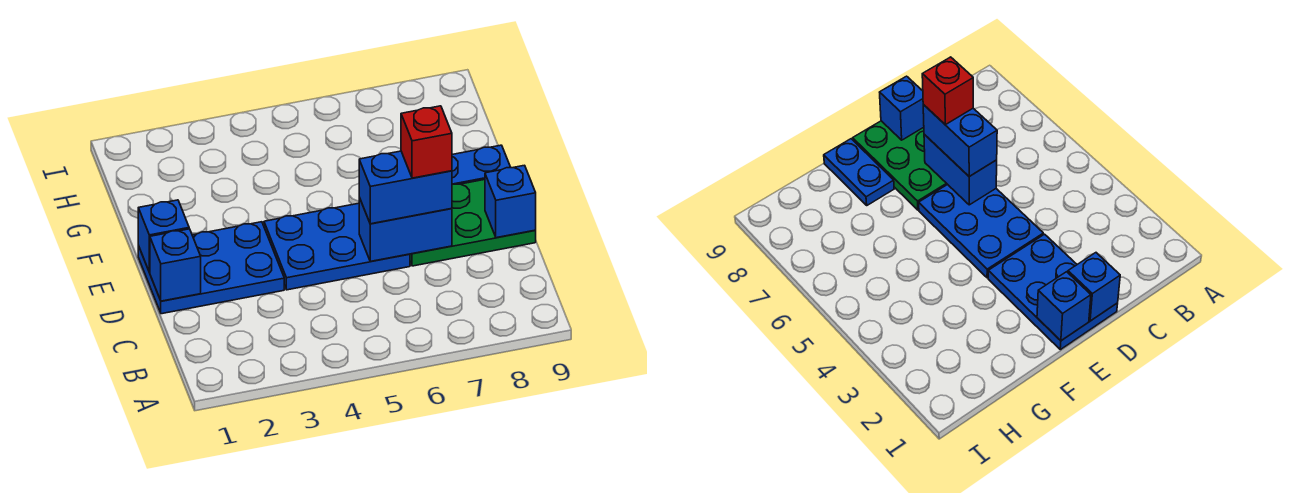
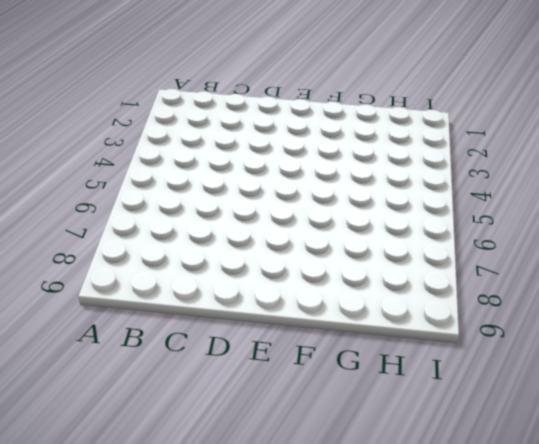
none -> blue 2x3 plate [138,222,284,314]
none -> blue 2x3 plate [264,203,410,290]

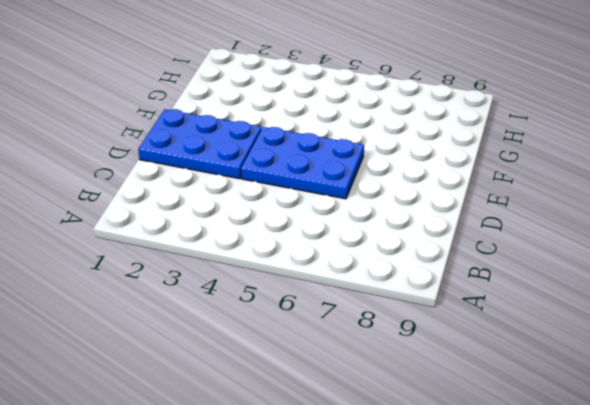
none -> green 2x3 plate [410,180,536,266]
none -> blue 1x2 plate [452,145,511,185]

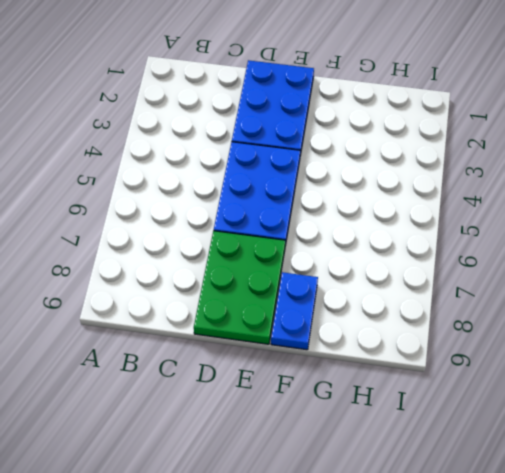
none -> blue 1x1 brick [150,229,201,301]
none -> blue 1x2 brick [359,198,452,261]

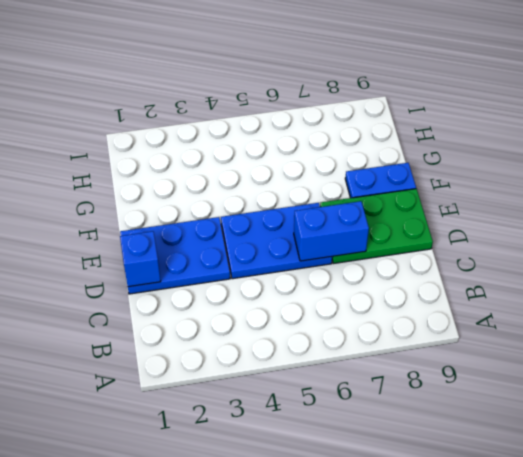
none -> blue 1x1 brick [485,165,536,238]
none -> blue 1x1 brick [138,200,189,272]

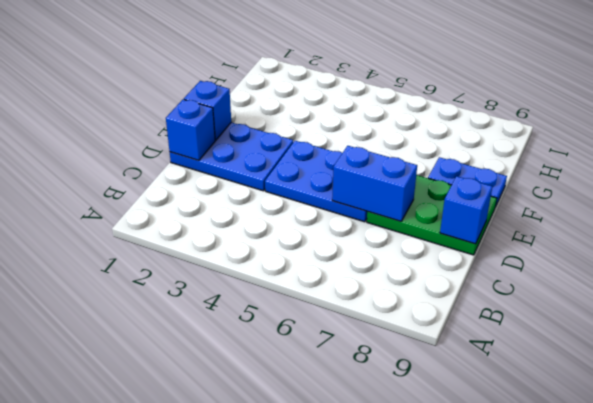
none -> blue 1x2 brick [359,151,452,224]
none -> red 1x1 brick [401,106,452,178]

